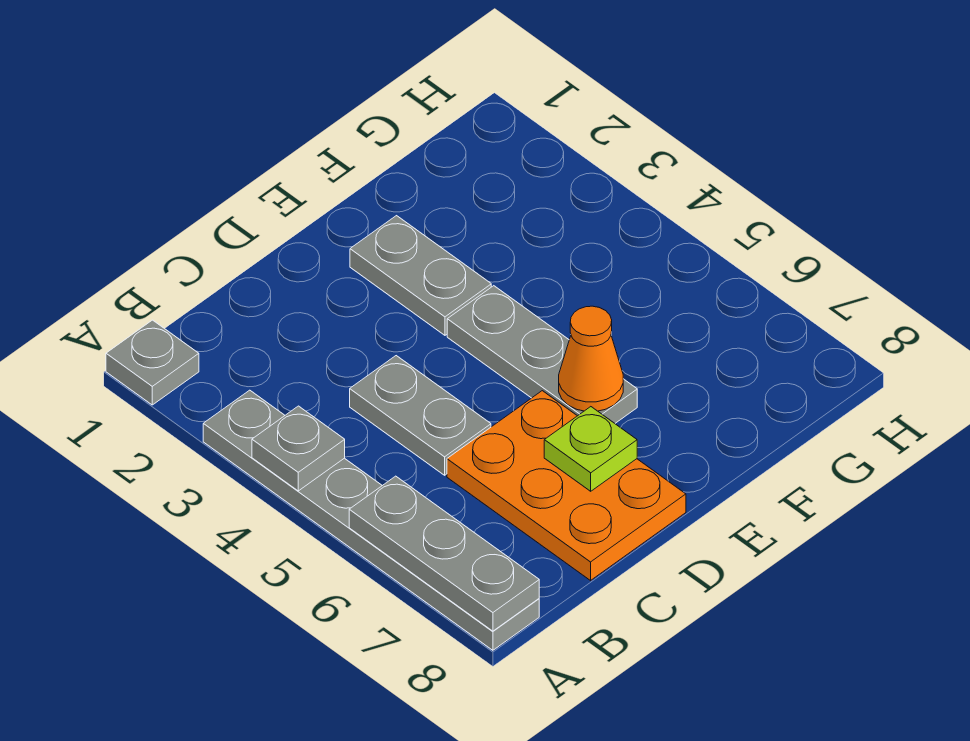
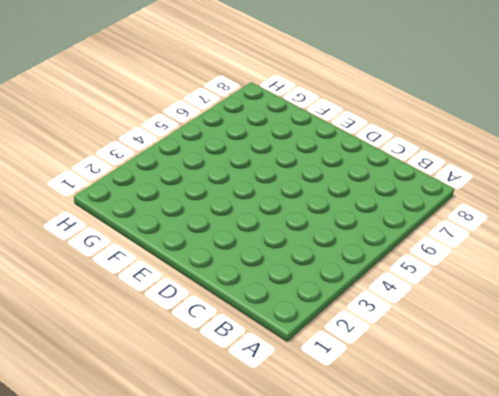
none -> grey 1x1 plate [106,320,199,405]
none -> grey 1x6 plate [203,390,539,650]

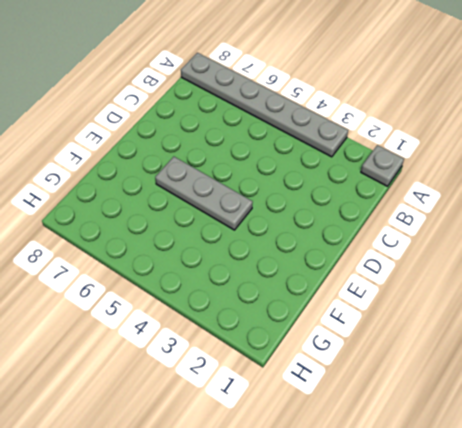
none -> grey 1x2 plate [350,356,491,475]
none -> orange 2x3 plate [447,391,686,580]

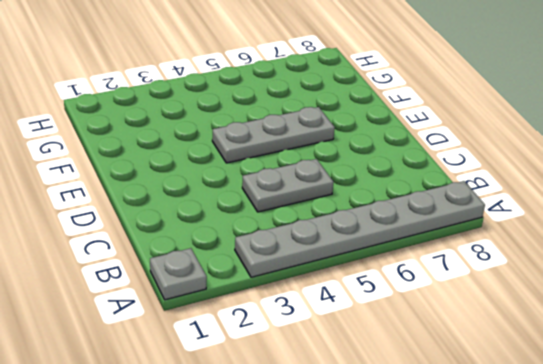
none -> orange 2x3 plate [447,391,686,580]
none -> grey 1x2 plate [350,216,491,335]

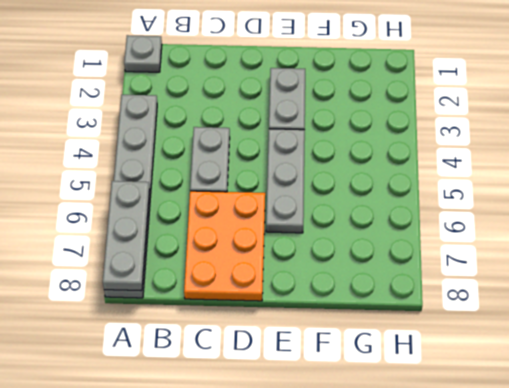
none -> grey 1x1 plate [252,406,345,491]
none -> lime 1x1 plate [544,407,637,491]

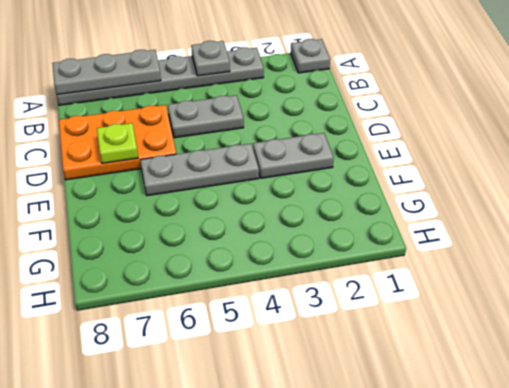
none -> orange 1x1 cone [559,306,623,411]

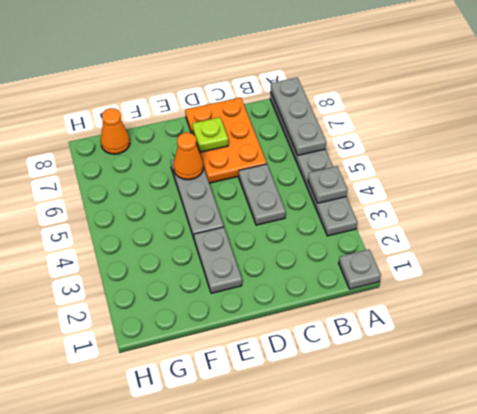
orange 1x1 cone [101,108,130,154] -> none

